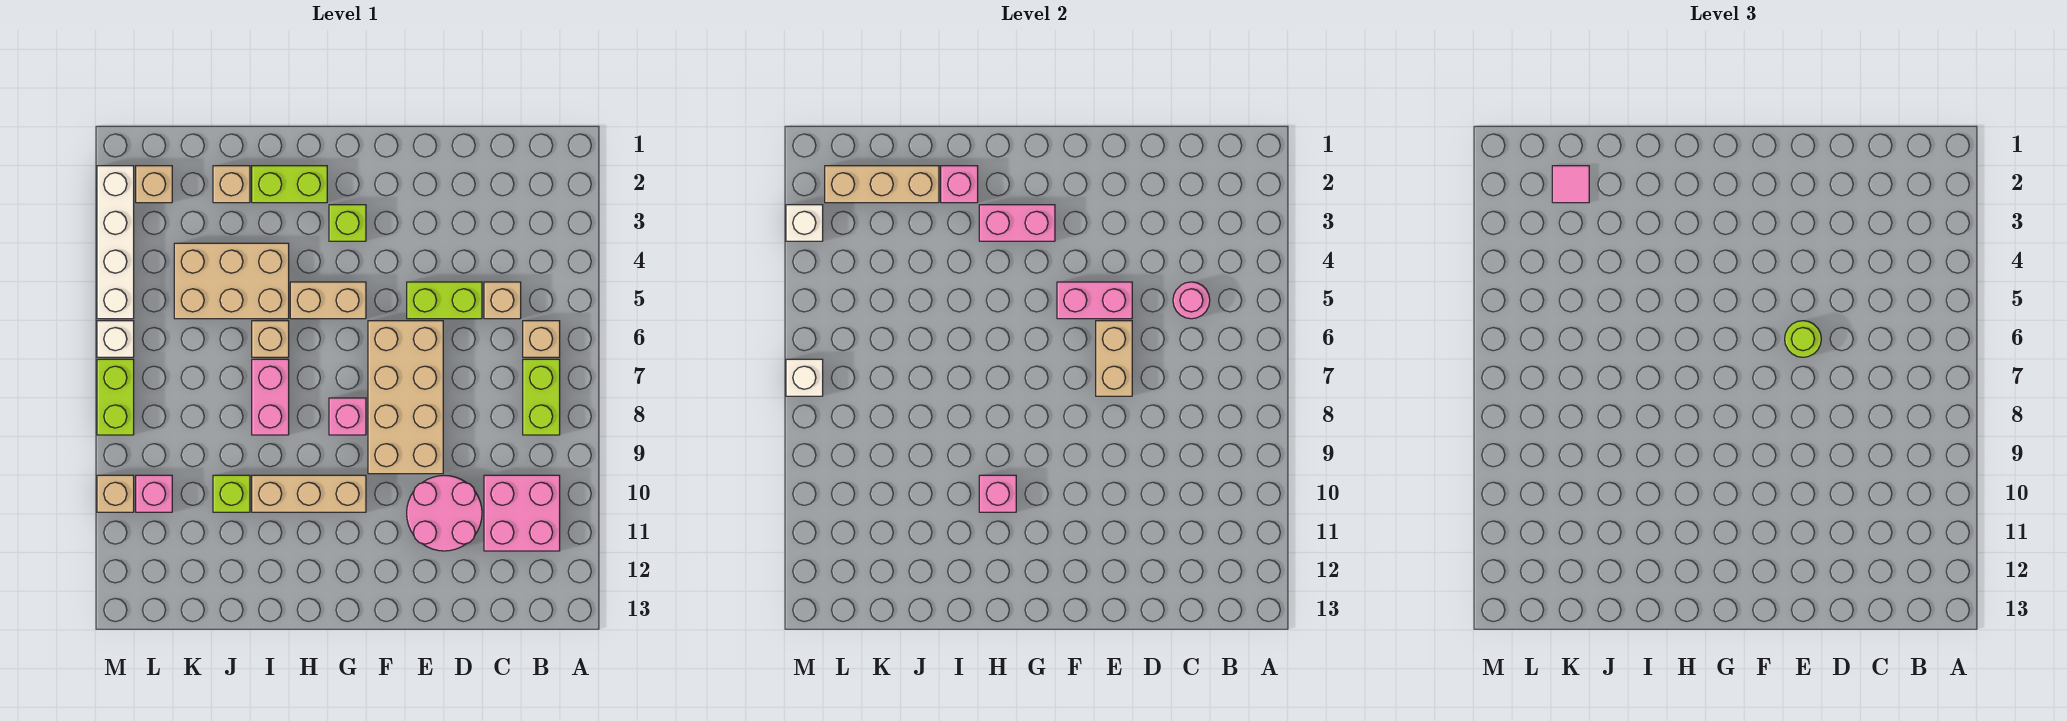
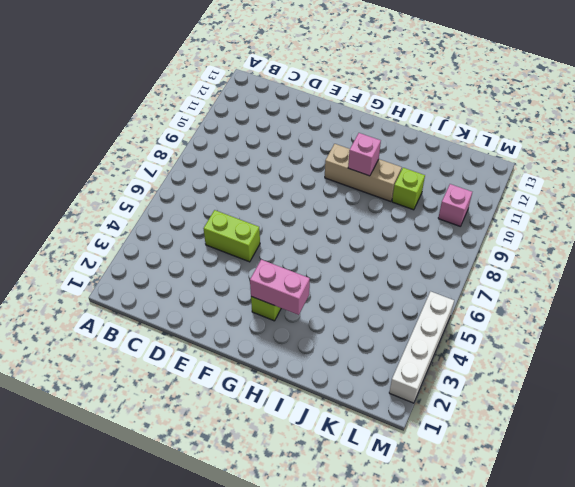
none -> tan 1x1 brick [523,321,560,357]
none -> lime 1x2 brick [523,359,560,435]
none -> pink 2x2 brick [484,475,560,551]
none -> tan 1x1 brick [484,282,521,319]

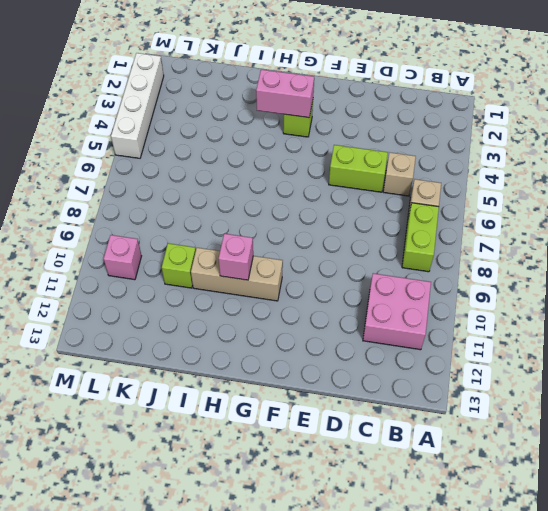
none -> pink 2x2 round brick [407,475,482,551]
none -> tan 2x4 brick [368,321,443,474]
none -> tan 1x2 brick [290,282,366,319]
none -> pink 1x1 brick [329,398,366,435]

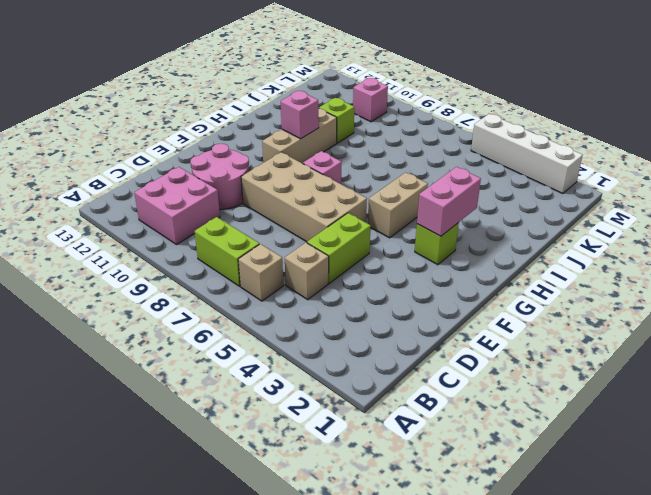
none -> lime 1x2 brick [252,166,327,203]
none -> tan 2x3 brick [174,243,289,319]
none -> tan 1x1 brick [252,321,289,357]
none -> pink 1x2 brick [252,359,289,435]

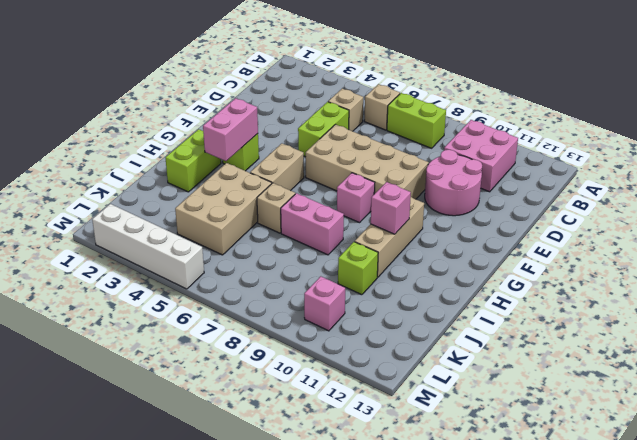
none -> tan 1x1 brick [213,166,250,203]
none -> tan 1x1 brick [136,166,172,203]
none -> white 1x1 brick [97,321,134,357]
none -> lime 1x2 brick [97,359,134,435]

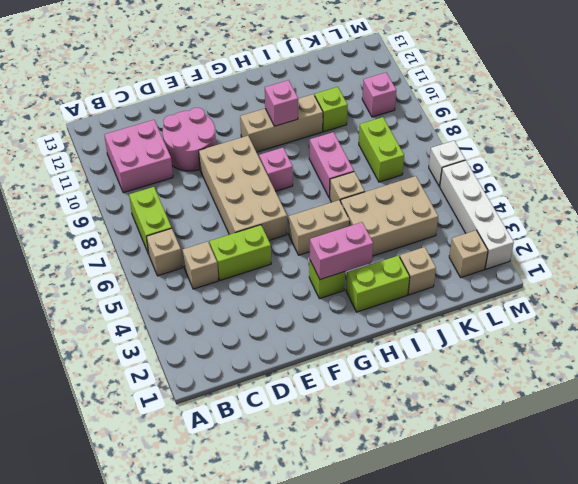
lime 1x2 brick [359,117,404,182] -> lime 1x2 brick moved to [97,359,134,435]
none -> tan 1x1 brick [97,475,134,512]
none -> pink 1x1 round brick [1173,282,1210,319]
none -> pink 1x2 brick [1057,282,1132,319]
none -> tan 1x2 brick [1096,321,1132,396]

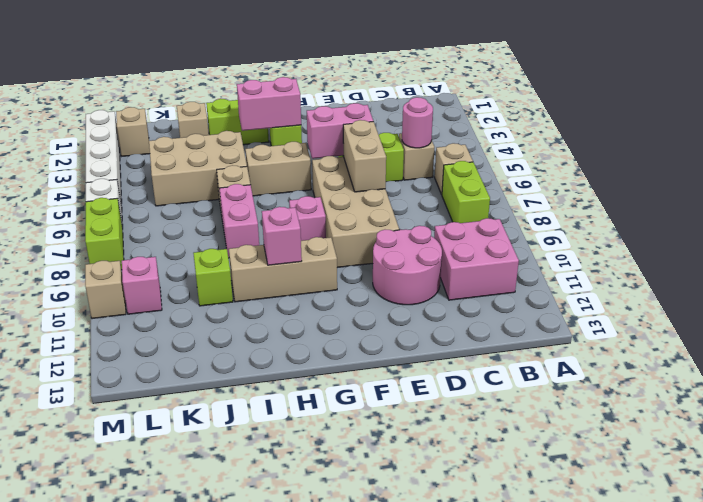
none -> pink 1x1 brick [941,166,978,203]
none -> tan 1x3 brick [825,166,939,203]
none -> white 1x1 brick [786,205,823,241]
none -> white 1x1 brick [786,359,823,396]

